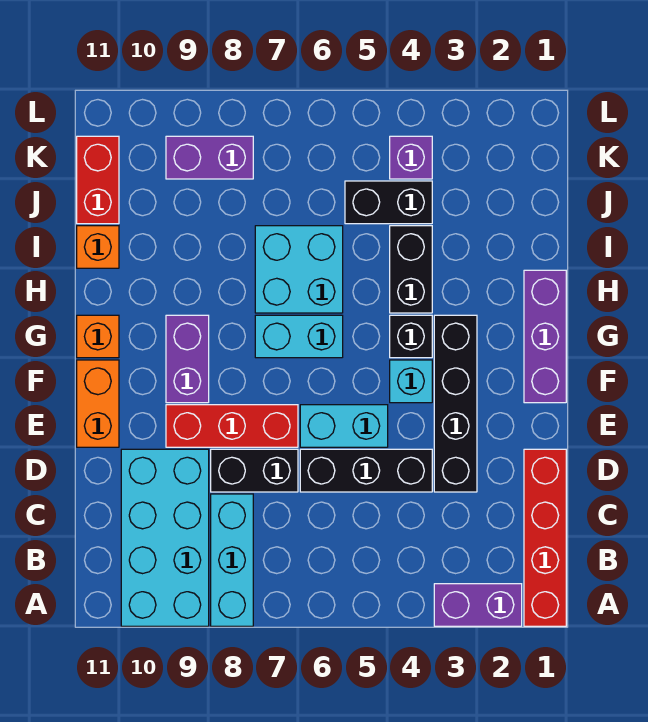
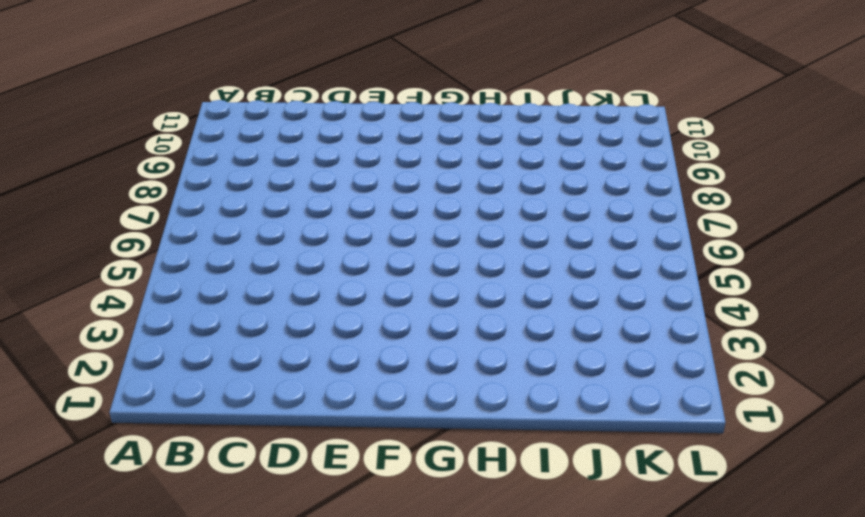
none -> red 1x4 brick [524,449,566,626]
none -> purple 1x2 brick [434,584,522,626]
none -> cyan 1x3 brick [211,494,253,626]

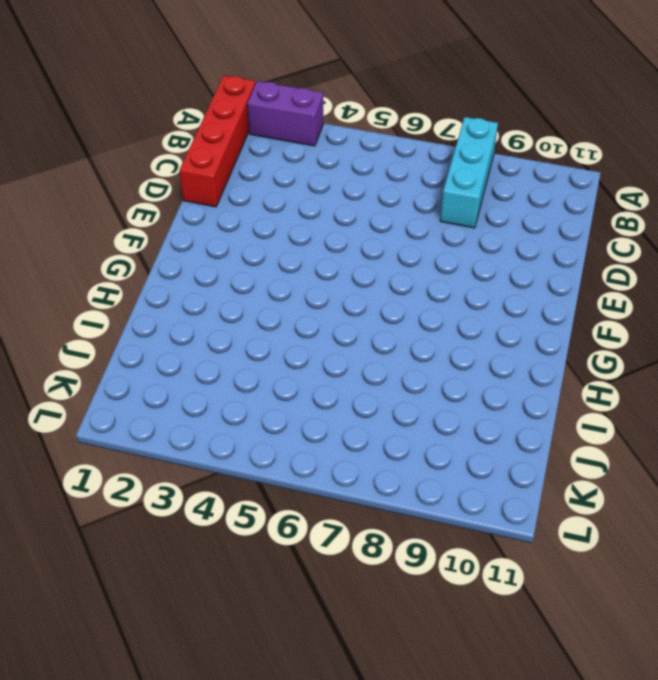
none -> cyan 2x4 brick [121,449,209,626]
none -> black 1x4 brick [434,315,477,492]
none -> black 1x3 brick [300,449,432,492]

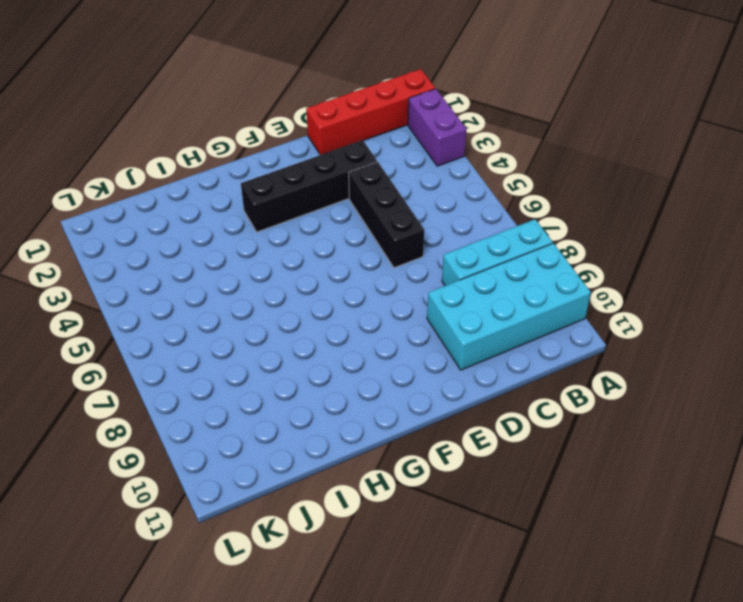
none -> black 1x2 brick [211,449,298,492]
none -> cyan 1x2 brick [300,405,388,447]
none -> red 1x3 brick [166,405,298,447]

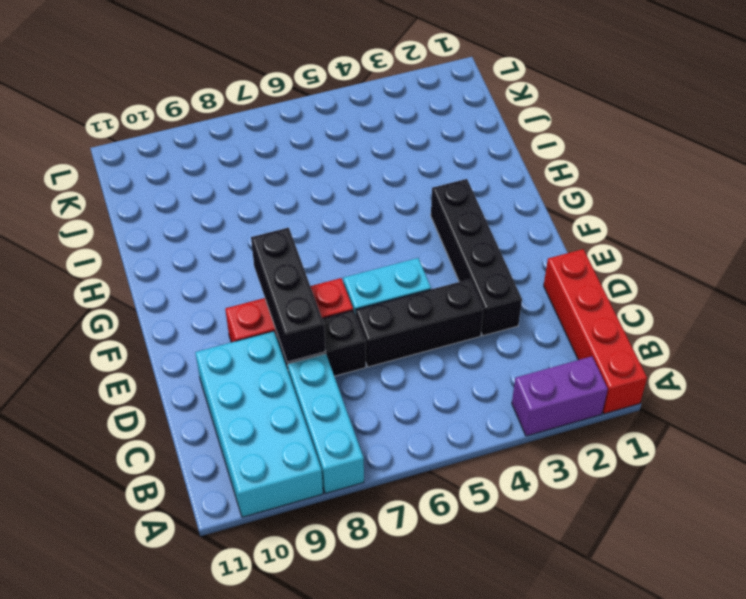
black 1x3 brick [251,228,326,362] -> none
none -> orange 1x2 brick [77,360,119,447]
none -> purple 1x3 brick [524,270,566,403]
none -> cyan 1x1 brick [390,360,432,403]

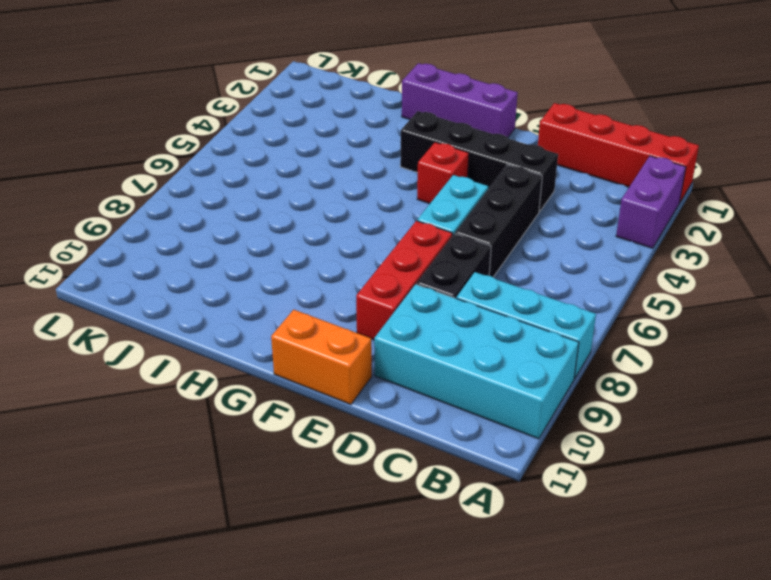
red 1x1 brick [417,142,469,204] -> cyan 1x1 brick [390,360,432,403]
none -> purple 1x2 brick [166,315,209,403]
none -> black 1x1 brick [390,315,432,358]
none -> cyan 1x2 brick [255,315,343,358]

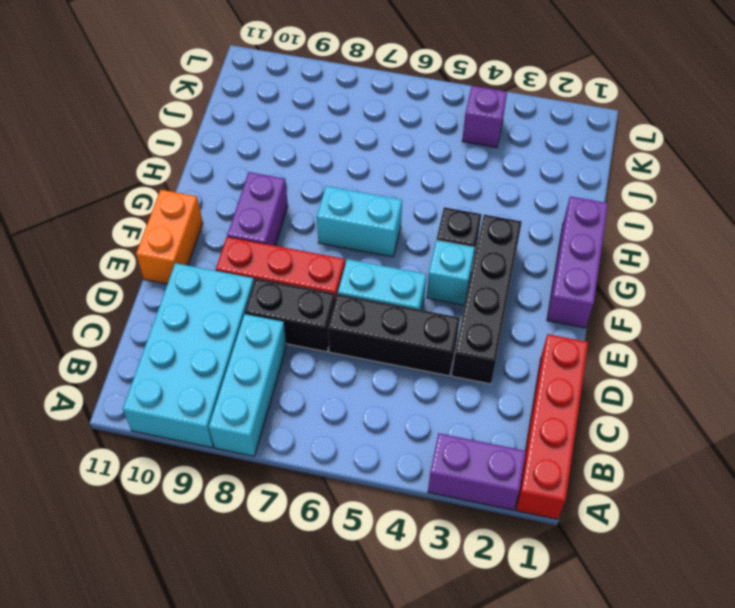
none -> orange 1x1 brick [77,315,119,358]
none -> black 1x2 brick [390,226,432,313]
none -> cyan 2x2 brick [255,226,343,313]

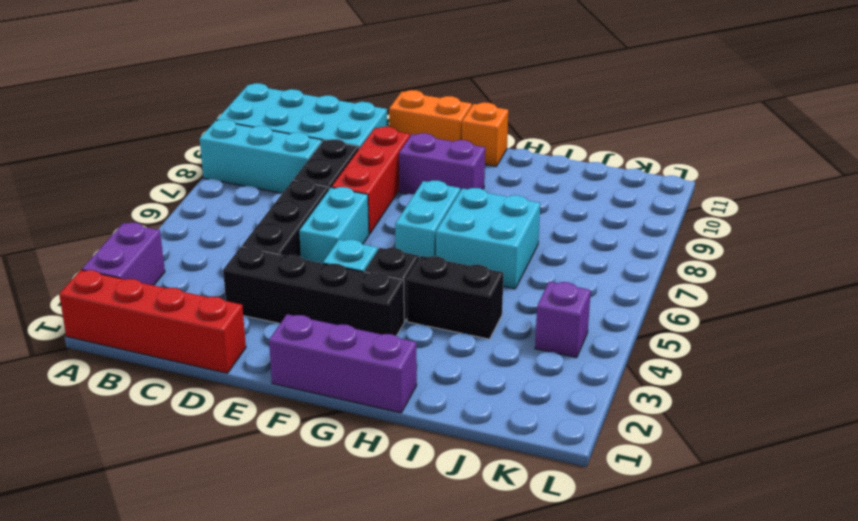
none -> orange 1x1 brick [77,226,119,268]
none -> black 1x2 brick [345,181,432,224]
none -> red 1x2 brick [77,136,119,224]

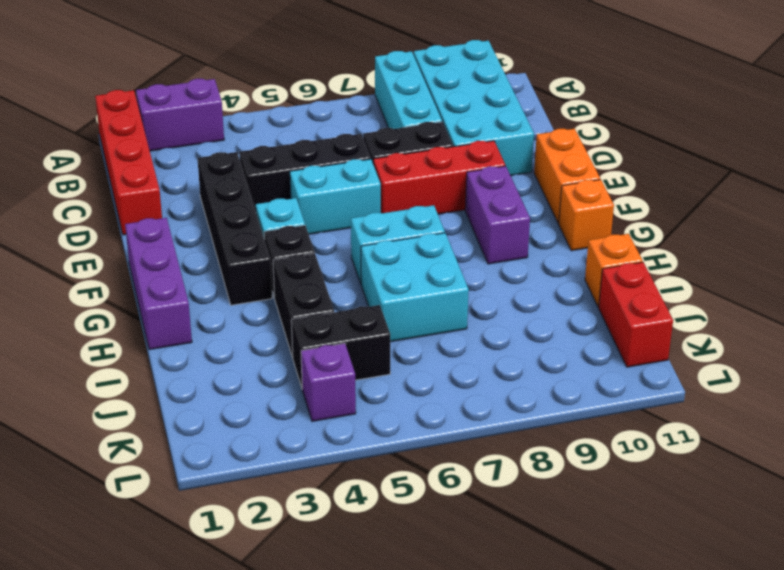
none -> purple 1x2 brick [166,136,253,179]

